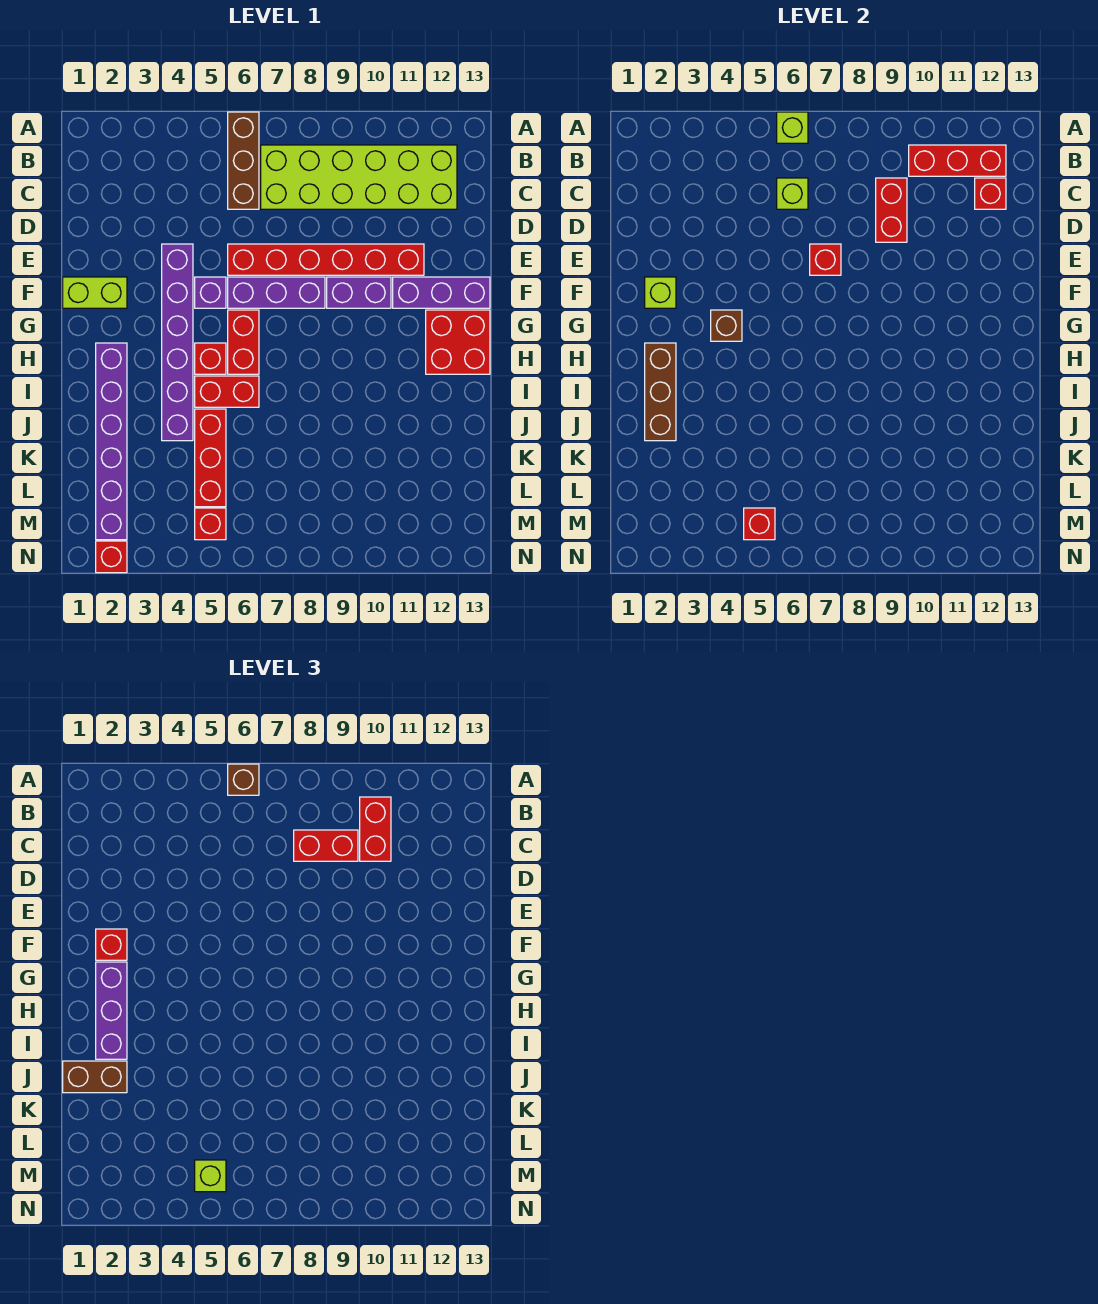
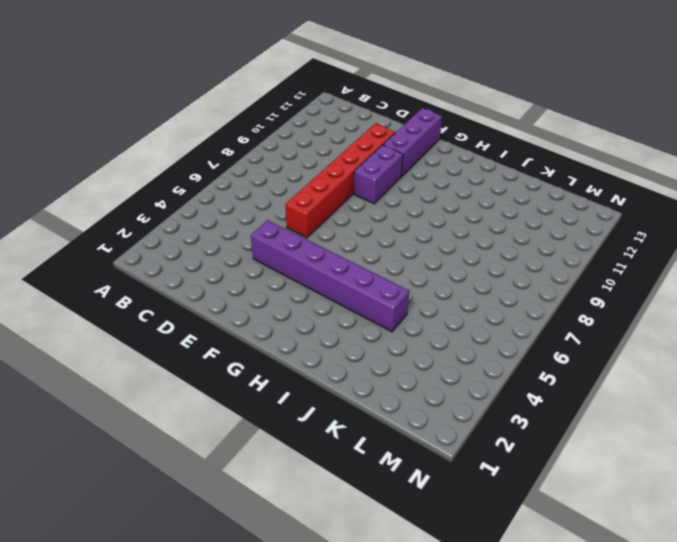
none -> brown 1x3 brick [228,112,259,209]
none -> lime 2x6 brick [261,145,457,209]
none -> lime 1x2 brick [63,277,127,308]
none -> purple 1x1 brick [195,277,226,308]

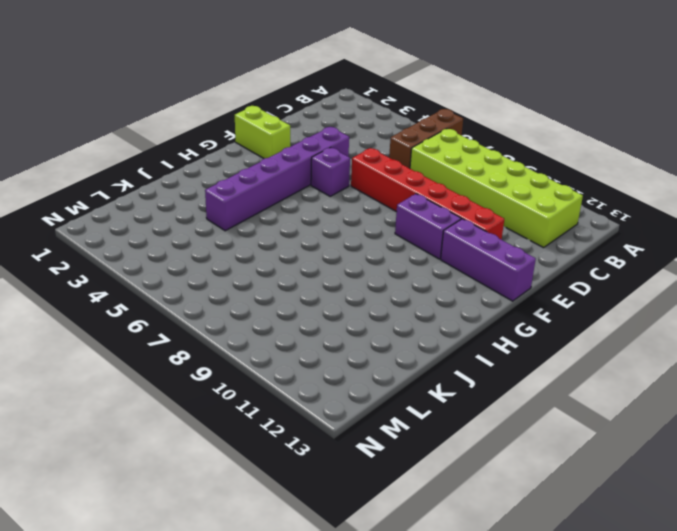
none -> purple 1x3 brick [228,277,325,308]
none -> red 1x2 brick [228,310,259,374]
none -> red 2x2 brick [426,310,490,374]
none -> purple 1x6 brick [96,343,127,540]

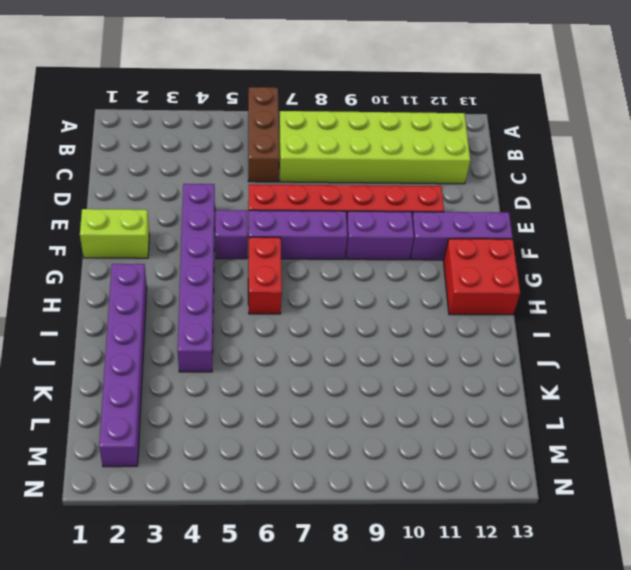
none -> red 1x1 brick [195,343,226,374]
none -> red 1x2 brick [195,376,259,407]
none -> red 1x3 brick [195,409,226,507]
none -> red 1x1 brick [195,508,226,540]

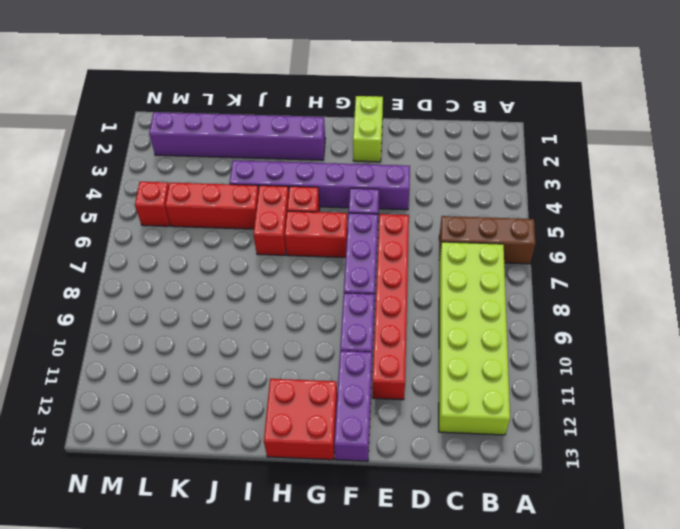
none -> red 1x1 brick [96,541,127,573]
none -> lime 1x1 brick [777,112,808,143]
none -> red 1x3 brick [909,145,1006,176]
none -> lime 1x1 brick [777,178,808,209]

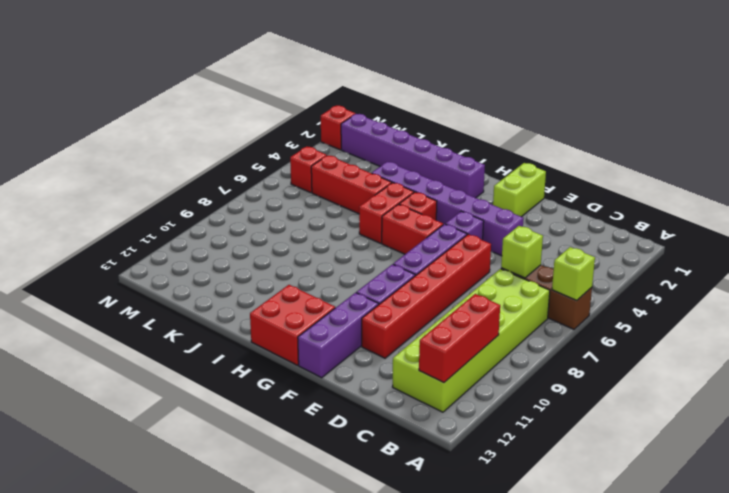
none -> red 1x2 brick [876,178,907,242]
none -> red 1x1 brick [975,178,1006,209]
none -> red 1x1 brick [810,244,841,275]
none -> lime 1x1 brick [645,277,676,308]

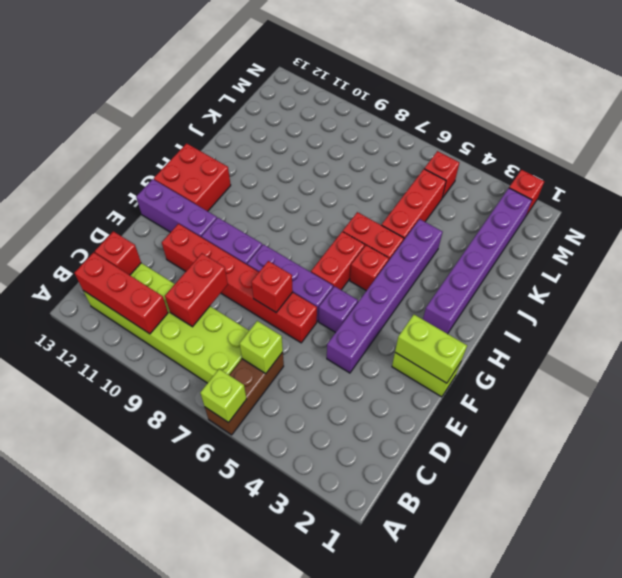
lime 1x2 brick [395,315,467,383] -> lime 1x1 brick [645,277,676,308]
none -> brown 1x1 brick [711,310,742,341]
none -> brown 1x3 brick [645,343,676,441]
none -> red 1x1 brick [744,508,775,540]
none -> brown 1x1 brick [228,764,259,795]

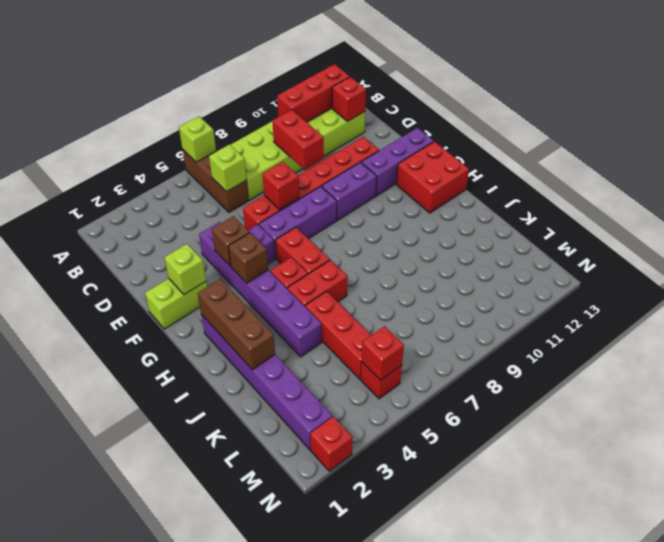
brown 1x1 brick [212,216,249,266] -> brown 1x1 brick moved to [228,764,259,795]
none -> red 1x2 brick [360,797,391,861]
none -> red 1x2 brick [294,830,358,861]
none -> red 1x1 brick [96,929,127,960]
none -> purple 1x3 brick [96,962,127,1059]

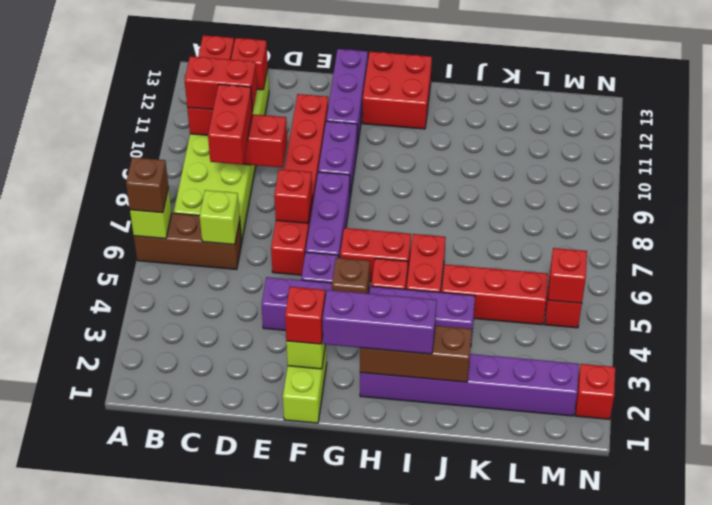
none -> brown 1x2 brick [63,1061,127,1093]
none -> lime 1x1 brick [195,1160,226,1192]

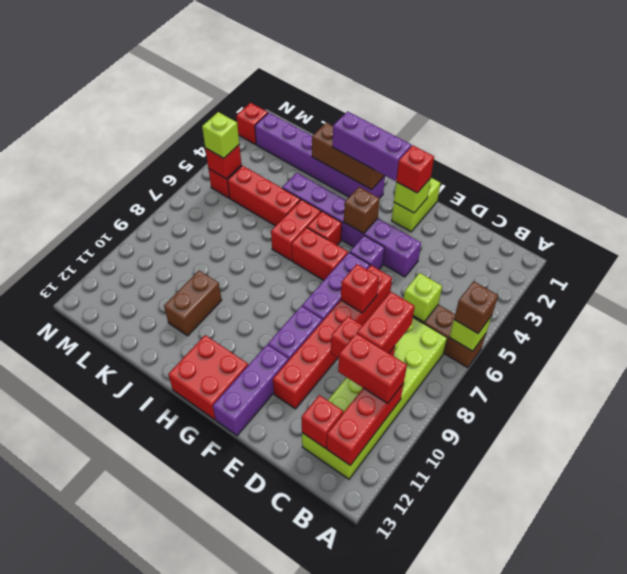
brown 1x2 brick [164,270,222,336] -> brown 1x2 brick moved to [63,1061,127,1093]

